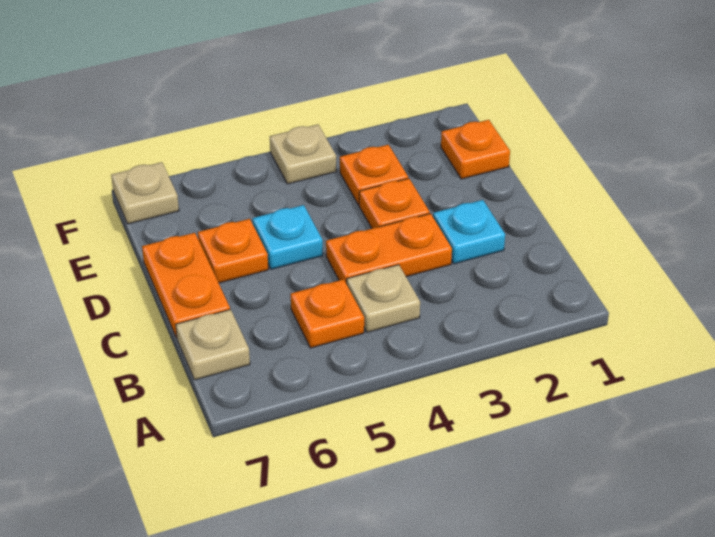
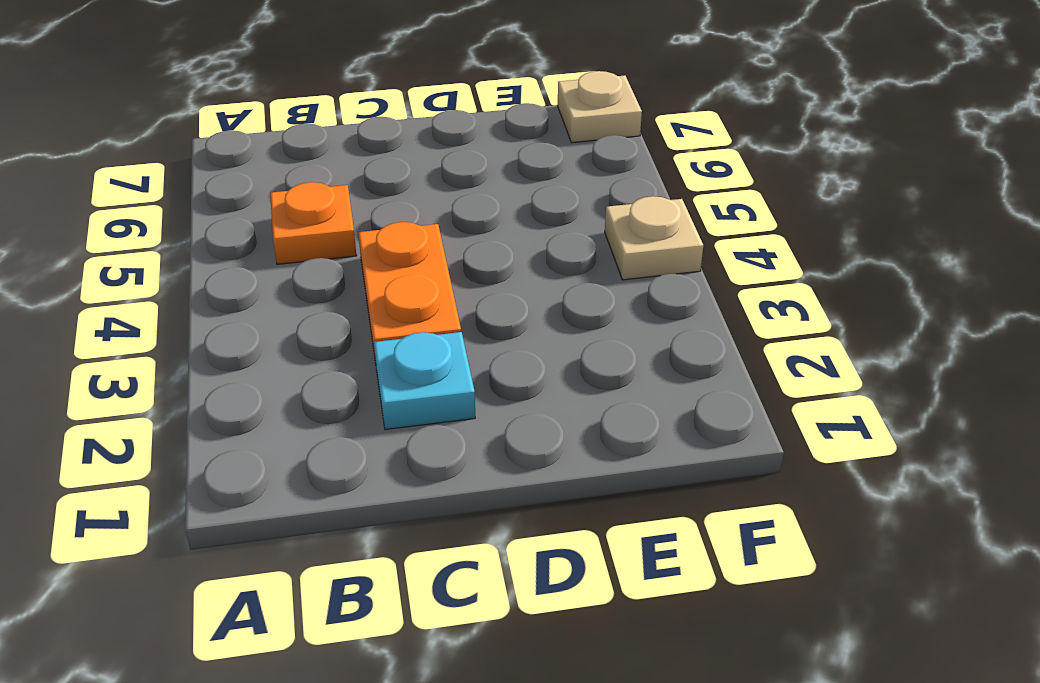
none -> tan 1x1 plate [347,265,420,332]
none -> tan 1x1 plate [176,309,250,380]
none -> orange 1x2 plate [142,233,230,338]

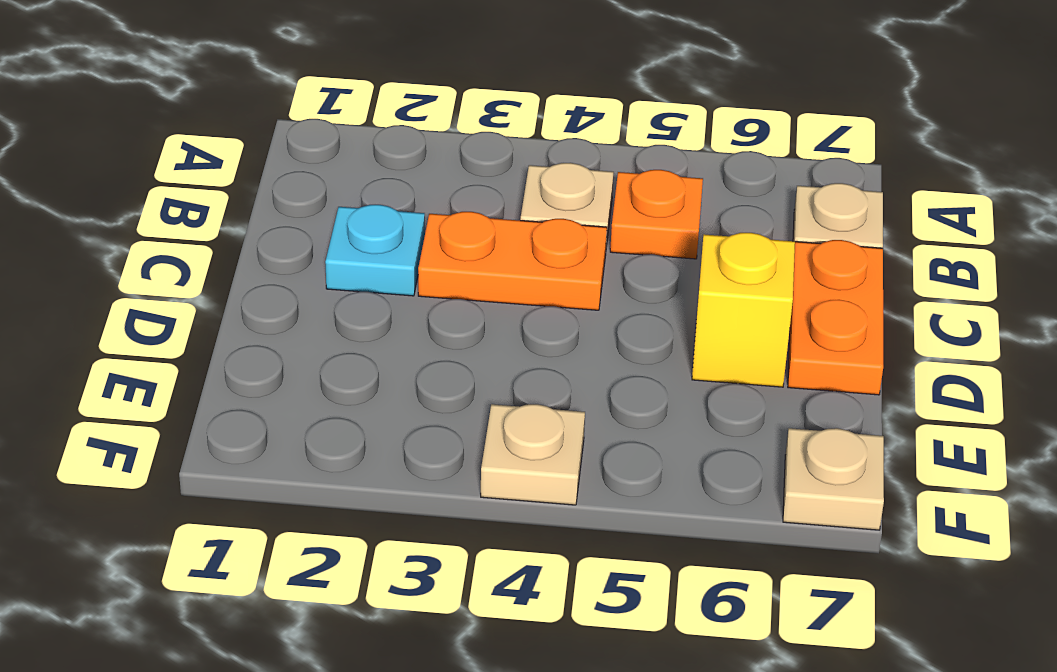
yellow 1x1 brick [692,233,795,387] -> orange 1x1 plate [198,219,268,283]
none -> orange 1x1 plate [359,178,430,229]
none -> cyan 1x1 plate [253,205,323,269]
none -> orange 1x1 plate [441,120,510,179]

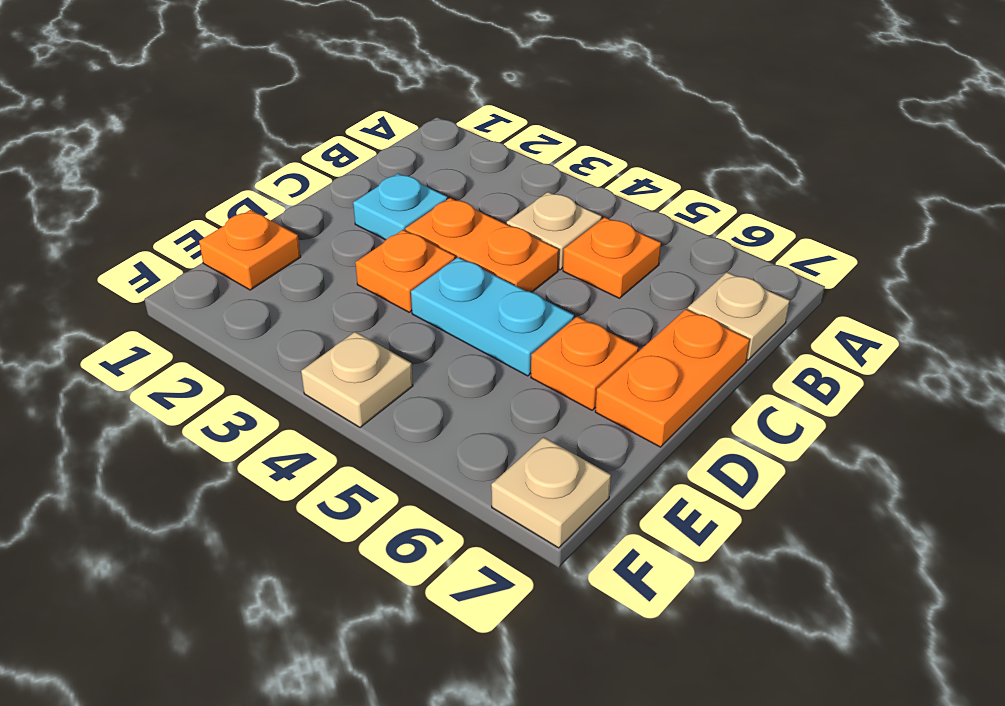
cyan 1x2 plate [411,257,574,376] -> cyan 1x1 plate [253,205,323,269]
none -> orange 1x1 plate [340,145,408,205]

